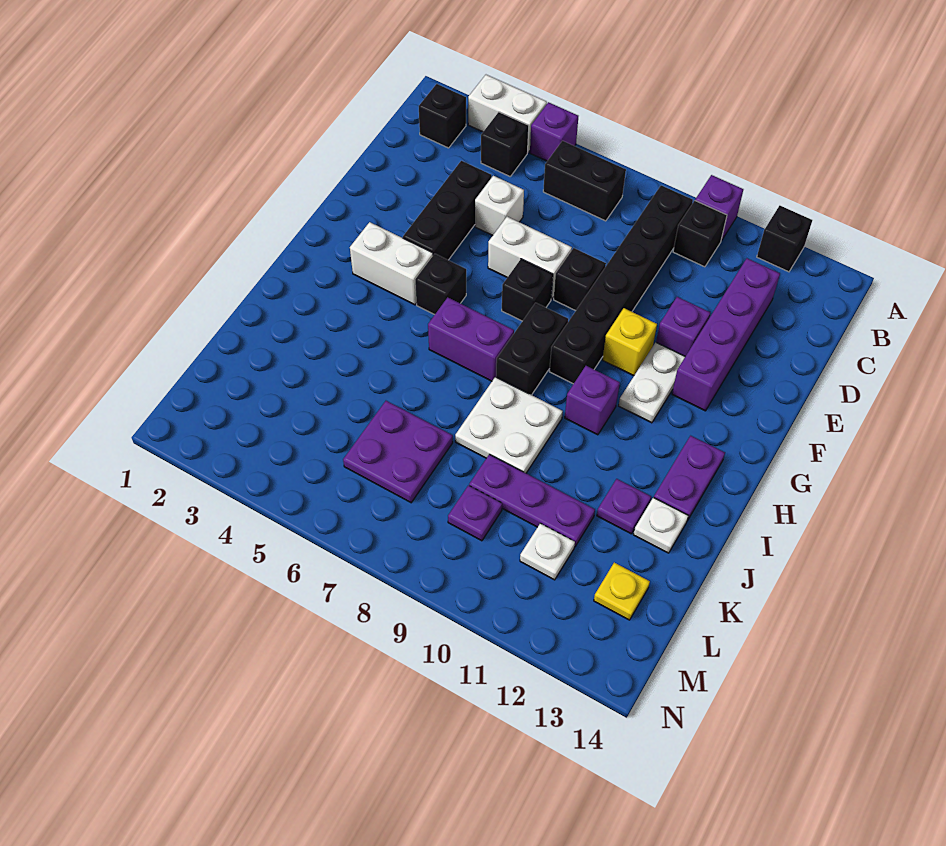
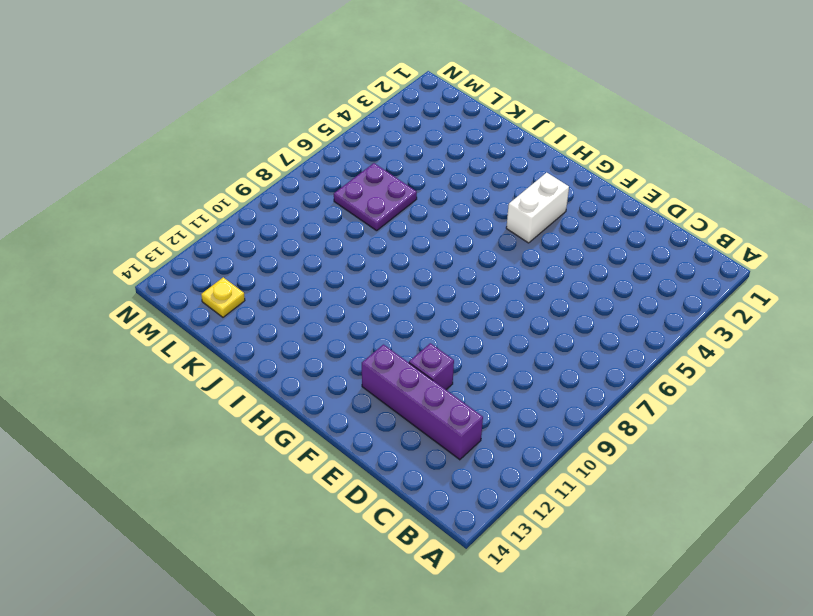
none -> white 1x2 brick [468,75,547,152]
none -> purple 1x1 brick [530,102,578,161]
none -> purple 1x1 brick [695,175,743,241]
none -> black 1x1 brick [757,206,812,272]

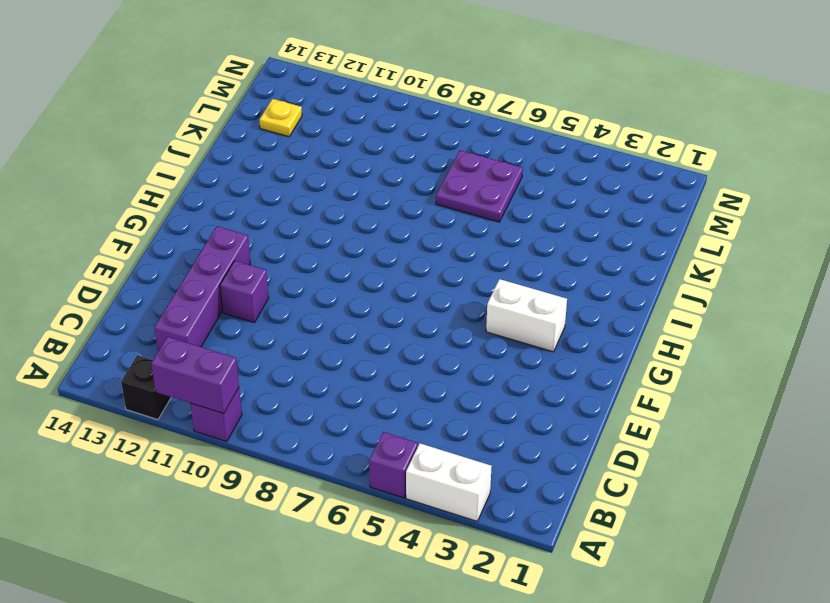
purple 1x2 brick [151,337,239,413] -> purple 1x2 brick moved to [428,297,514,381]
none -> black 1x1 brick [419,84,466,148]
none -> black 1x1 brick [481,112,529,176]
none -> black 1x2 brick [543,141,626,221]
none -> black 1x6 brick [549,185,693,384]

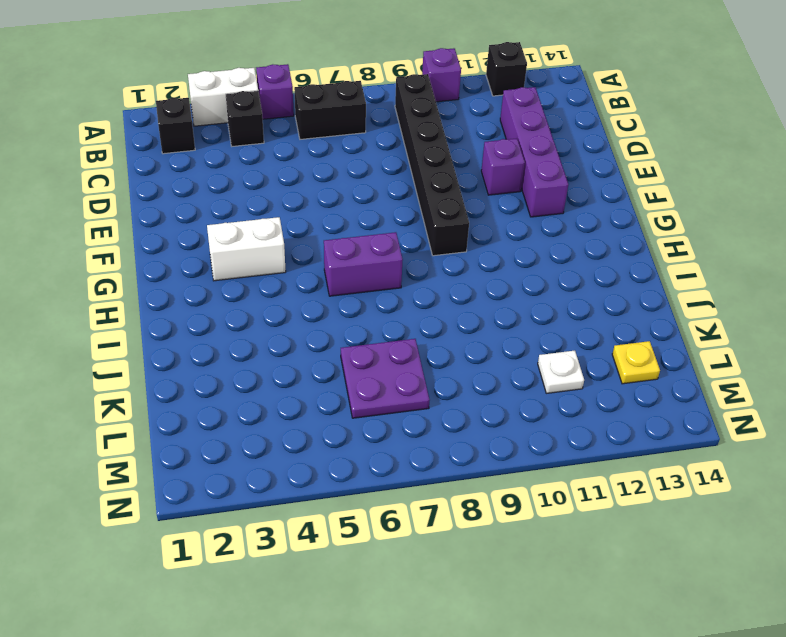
none -> black 1x1 brick [673,201,727,267]
none -> black 1x3 brick [403,161,492,260]
none -> white 1x1 brick [475,176,524,236]
none -> white 1x2 brick [488,217,572,299]

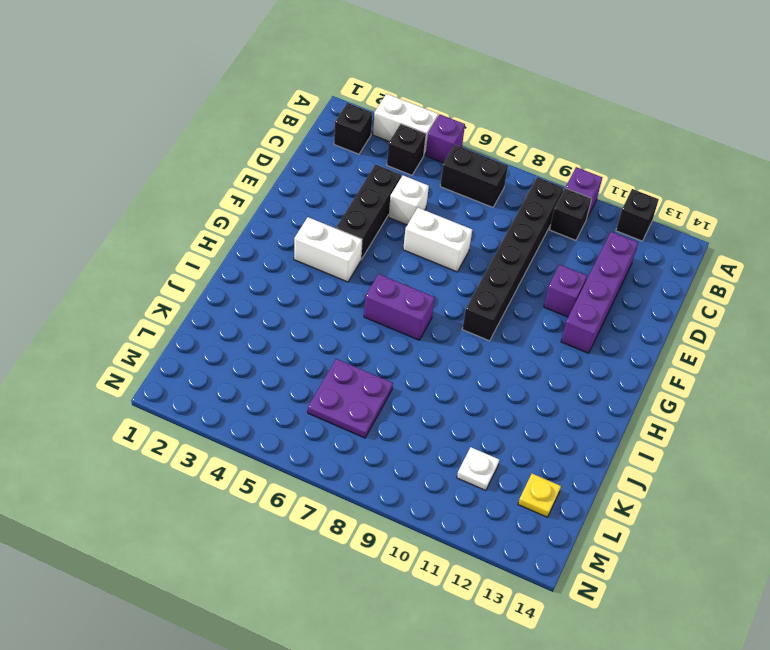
none -> black 1x1 brick [554,248,606,311]
none -> black 1x1 brick [502,259,553,321]
none -> yellow 1x1 brick [603,308,657,376]
none -> white 1x2 plate [619,342,685,423]

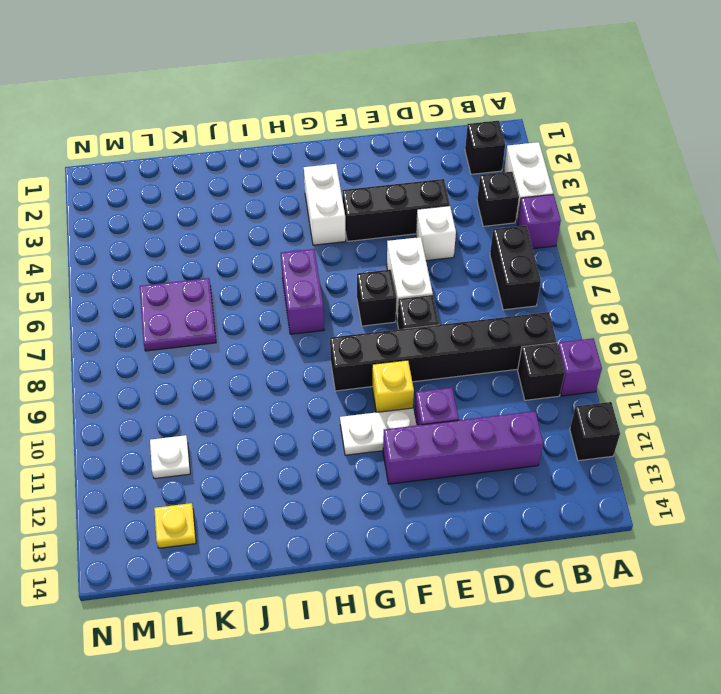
none -> black 1x1 brick [415,254,466,315]
none -> black 1x2 brick [496,303,568,395]
none -> purple 1x1 brick [565,366,620,435]
none -> purple 1x2 plate [654,436,725,521]

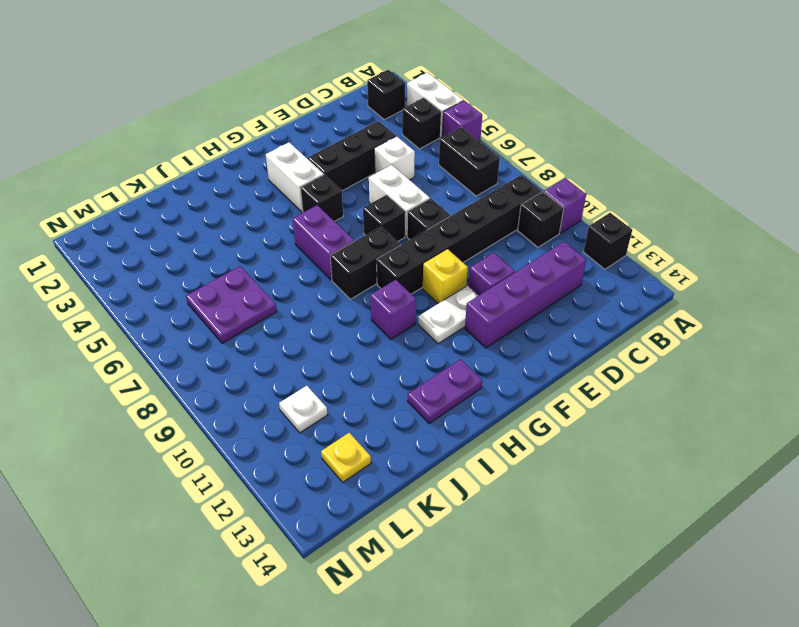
none -> white 2x2 plate [455,377,563,473]
none -> purple 1x1 plate [597,479,651,534]
none -> white 1x1 plate [633,497,688,553]
none -> purple 1x3 plate [469,454,595,547]

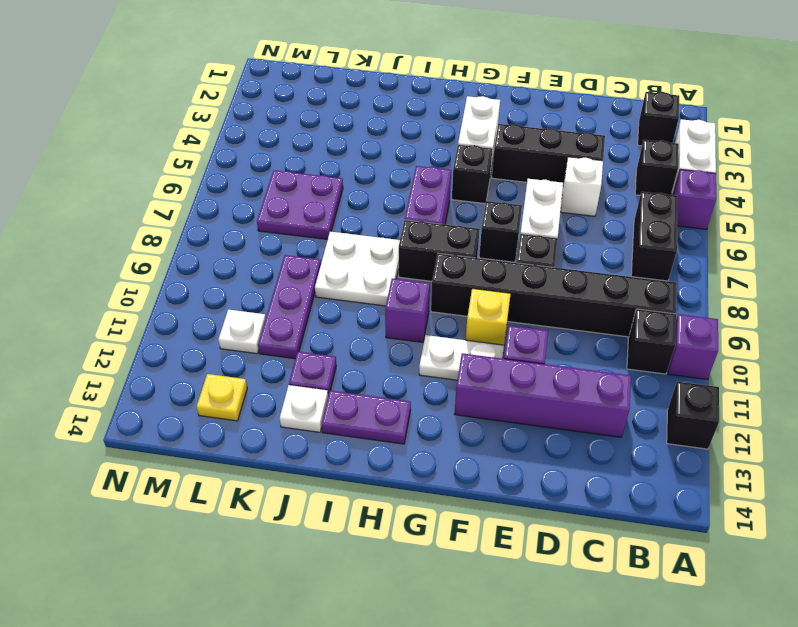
none -> purple 1x1 plate [448,485,502,541]

